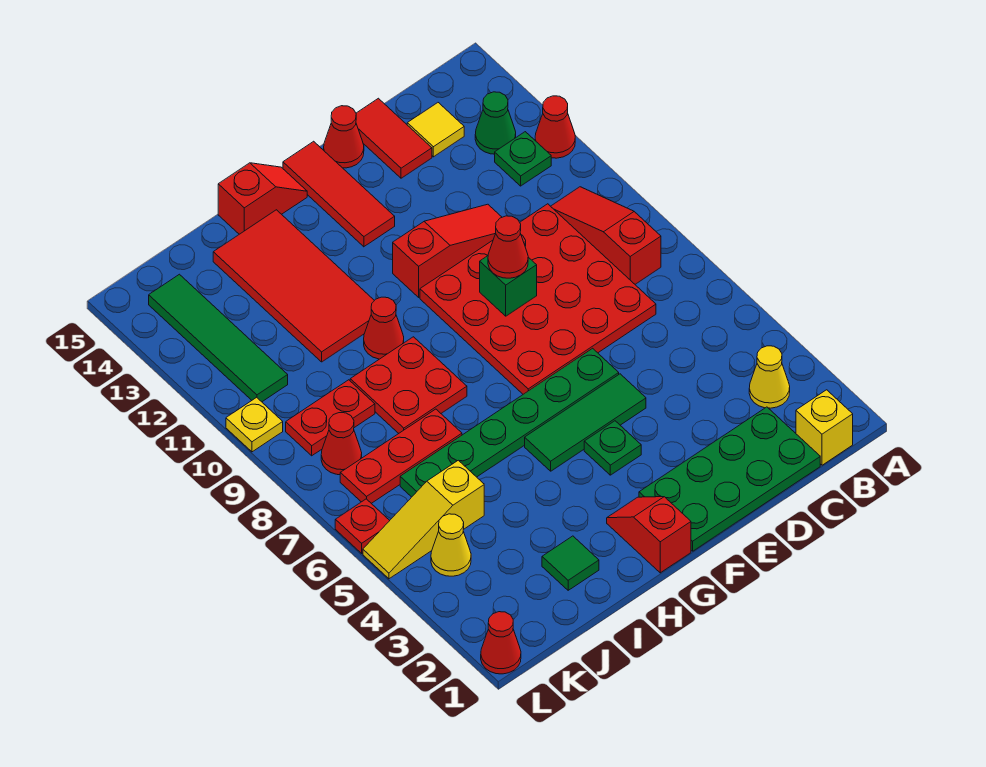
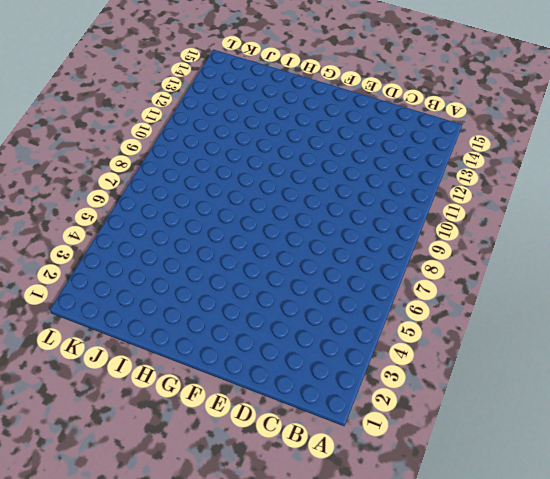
none -> red 1x1 cone [535,96,575,158]
none -> yellow 1x1 brick [796,390,853,465]
none -> yellow 1x1 cone [749,346,790,408]
none -> red 1x3 slope [551,187,661,284]

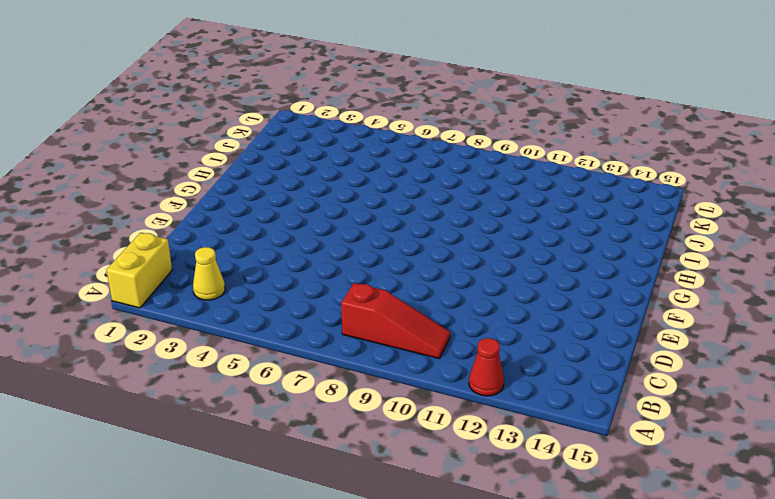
yellow 1x2 brick [107,233,172,308] -> yellow 1x1 brick [796,390,853,465]
none -> green 1x1 plate [495,132,551,186]
none -> green 1x1 cone [475,92,516,154]
none -> green 2x4 plate [639,407,820,551]
none -> red 4x4 plate [420,204,656,394]

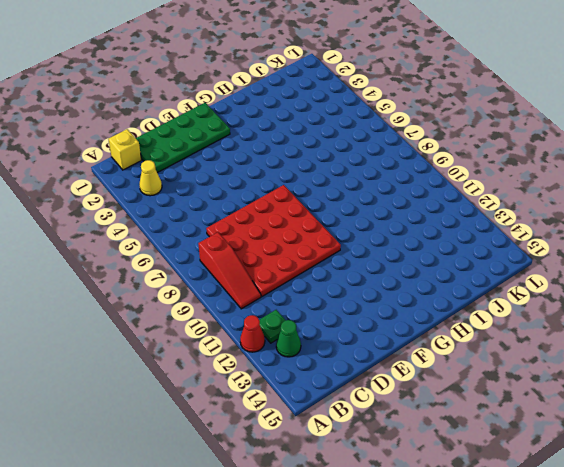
none -> yellow 1x1 tile [407,103,464,157]
none -> red 1x3 slope [393,204,502,297]
none -> red 1x2 tile [356,98,432,178]
none -> green 1x3 tile [525,374,646,471]

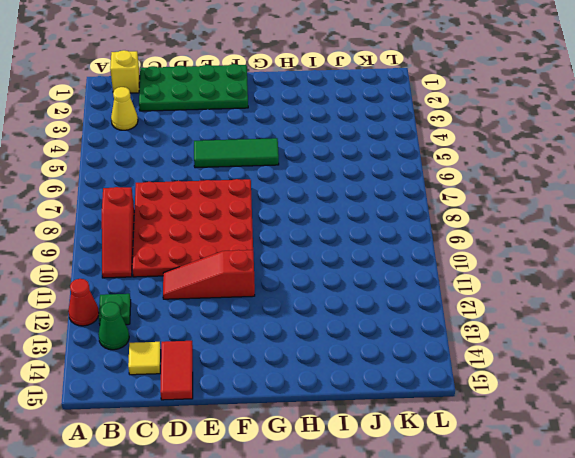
none -> green 1x6 plate [400,348,619,497]
none -> red 1x1 cone [324,106,364,168]
none -> green 1x1 plate [584,421,641,475]
none -> red 1x3 tile [283,141,395,247]

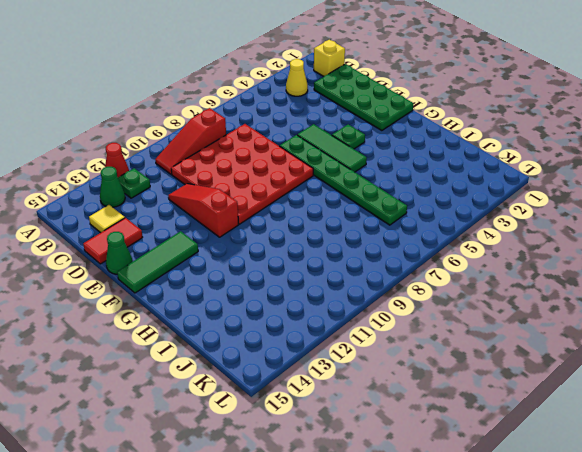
green 1x1 cone [106,232,133,274] -> red 1x1 cone [324,106,364,168]
green 1x3 tile [117,231,198,293] -> red 1x3 tile [283,141,395,247]
none -> red 1x2 slope [607,497,691,573]
none -> red 1x2 slope [218,163,307,234]
none -> red 2x2 plate [350,337,467,433]
none -> red 1x1 cone [364,297,404,359]

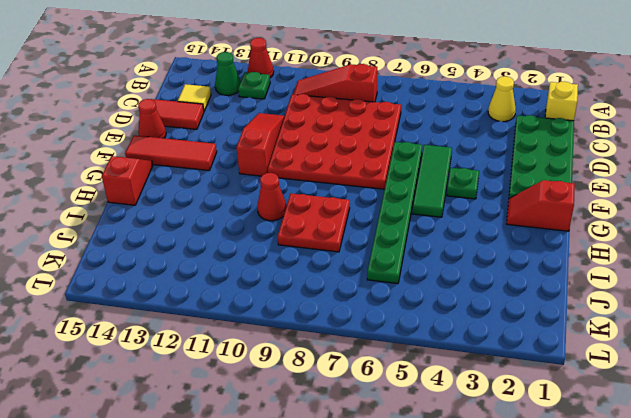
none -> red 2x4 tile [213,210,374,362]
none -> green 1x1 tile [542,536,599,590]
none -> red 1x3 plate [340,409,462,503]
none -> yellow 1x3 slope [363,460,484,579]

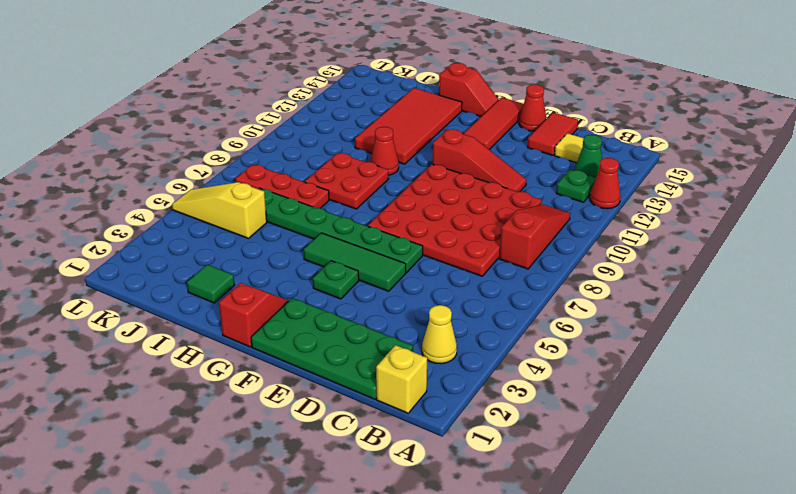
none -> red 1x2 plate [286,380,375,456]
none -> yellow 1x1 cone [431,514,471,576]
none -> red 1x1 cone [321,413,362,475]
none -> green 1x4 tile [149,274,288,402]

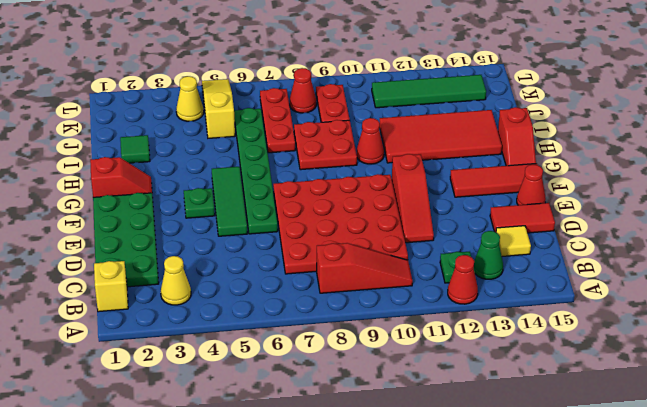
none -> red 1x1 cone [481,612,521,674]
none -> red 1x1 plate [335,499,390,553]
none -> yellow 1x1 plate [226,397,283,452]
none -> green 1x1 brick [480,256,537,316]

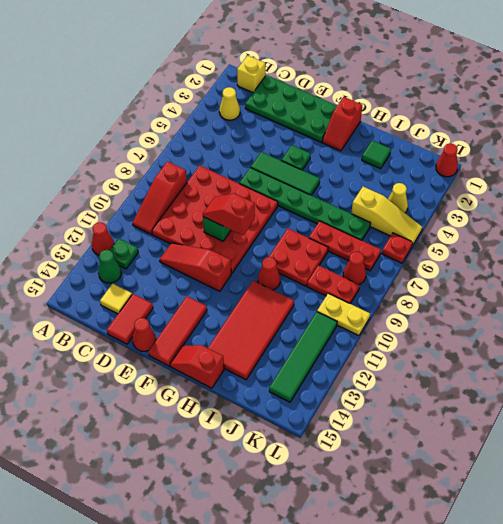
red 1x2 slope [203,193,255,235] -> red 1x1 cone [488,216,528,278]
yellow 1x2 plate [317,293,370,336] -> yellow 1x1 plate [226,397,283,452]

